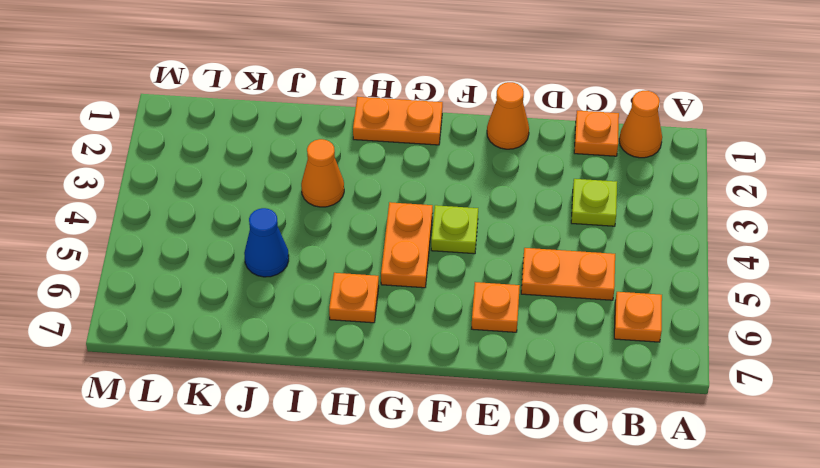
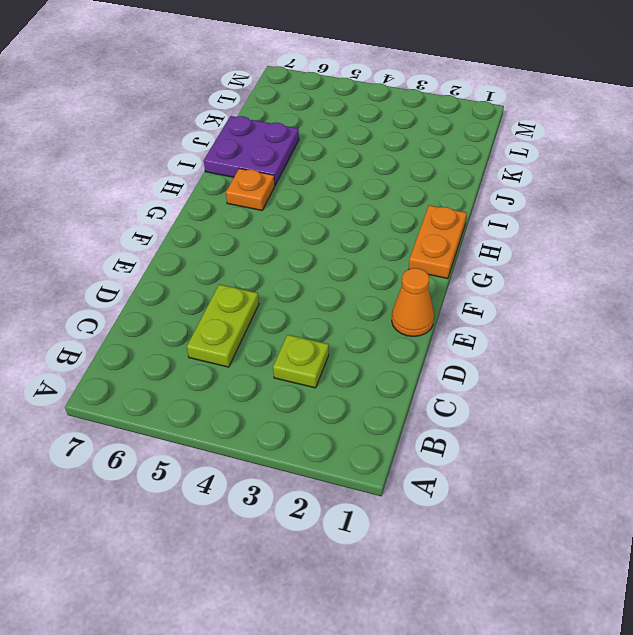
lime 1x2 plate [187,284,259,367] -> orange 1x2 plate [521,248,615,300]
purple 2x2 plate [204,116,299,185] -> none
none -> orange 1x1 cone [619,91,662,158]
none -> orange 1x1 plate [614,292,662,342]
none -> orange 1x1 plate [574,111,619,156]

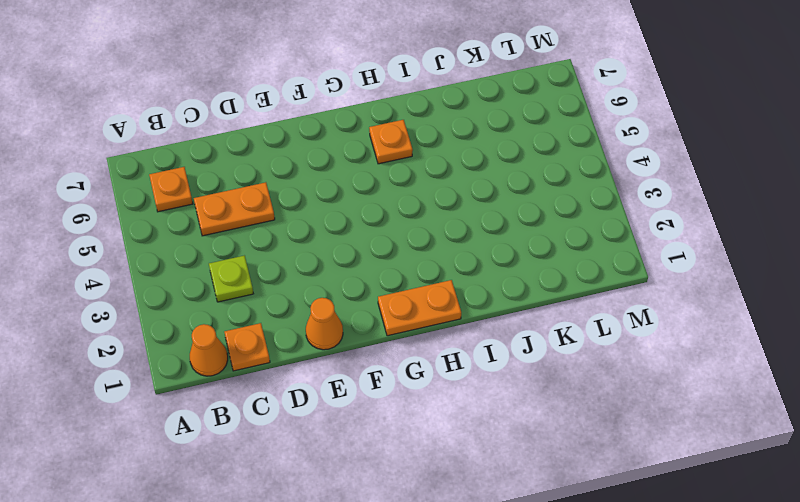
none -> orange 1x1 plate [472,282,520,332]
none -> lime 1x1 plate [431,205,478,254]
none -> orange 1x2 plate [381,202,433,288]

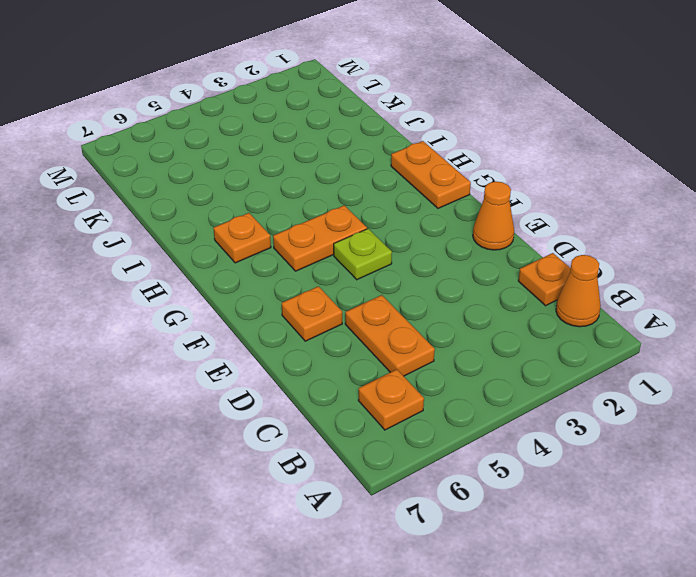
none -> lime 1x1 plate [571,179,617,226]
none -> orange 1x1 cone [301,139,344,207]
none -> blue 1x1 cone [244,208,289,277]

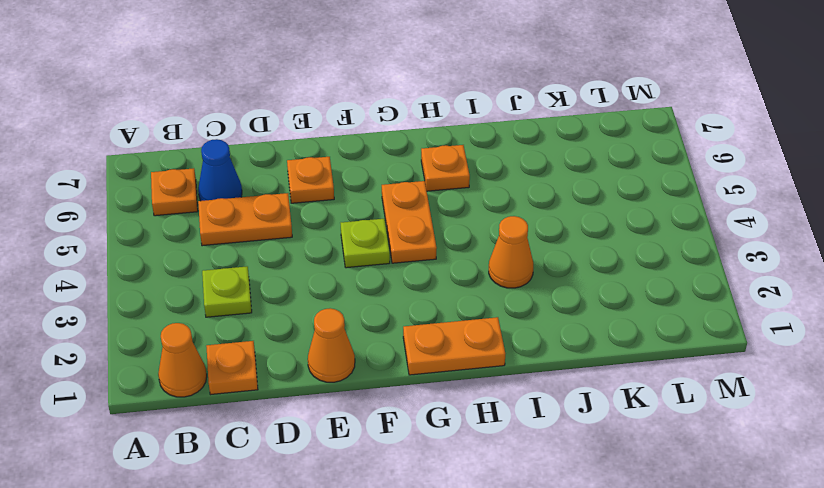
blue 1x1 cone [198,139,242,201] -> blue 1x1 cone moved to [244,208,289,277]

